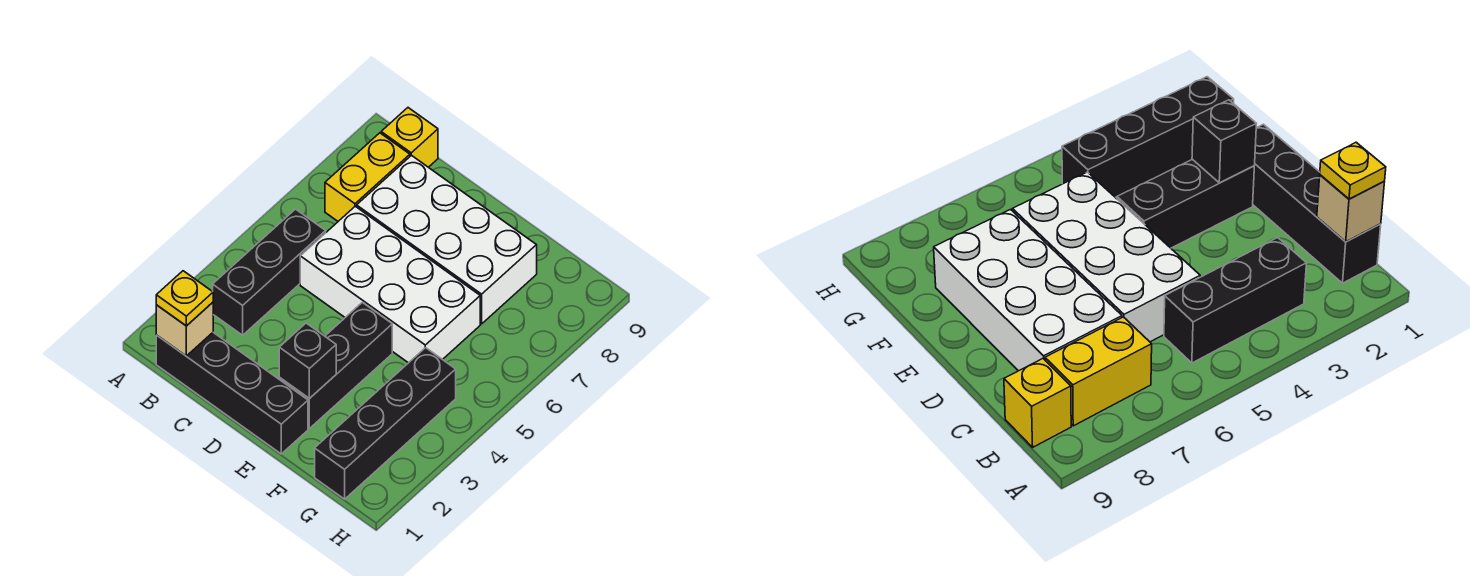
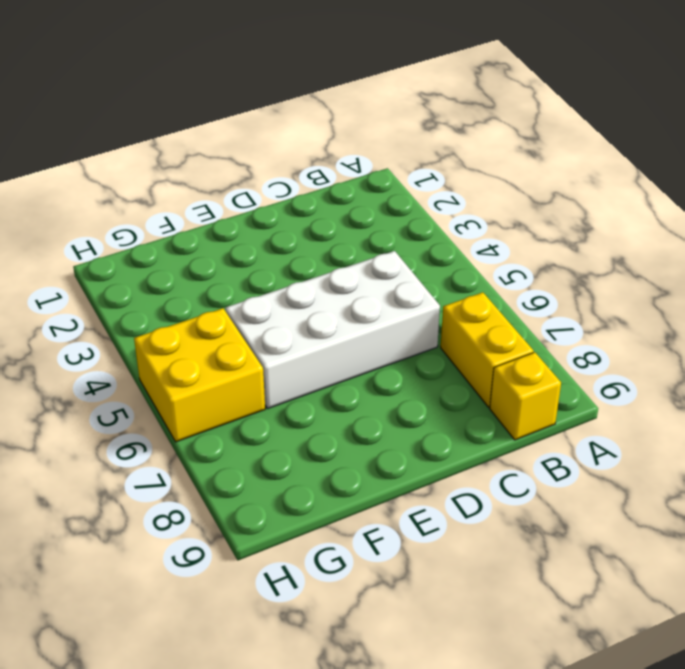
yellow 2x2 brick [134,308,265,442] -> none
none -> black 1x4 brick [156,333,308,454]
none -> black 1x3 brick [213,209,326,335]

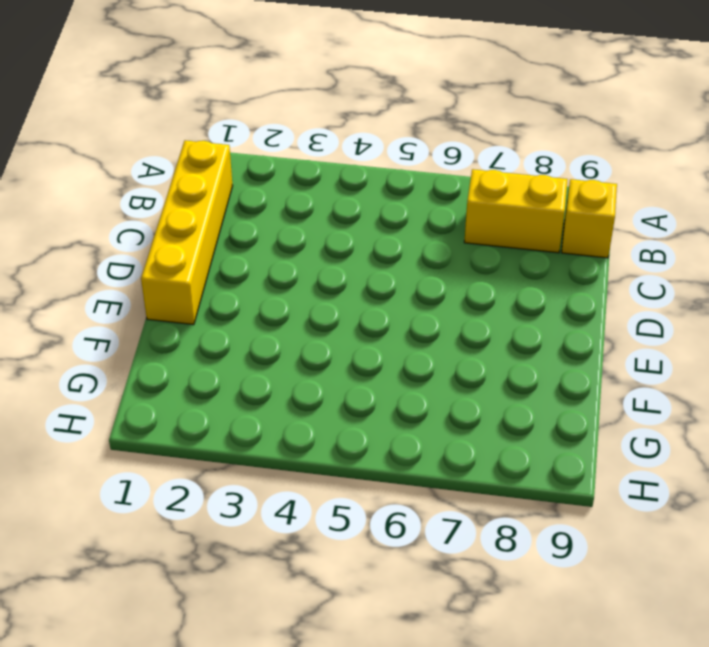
yellow 1x4 brick [141,141,233,325] -> black 1x4 brick [156,333,308,454]
none -> black 1x3 brick [213,209,326,335]
none -> white 2x4 brick [300,206,480,363]

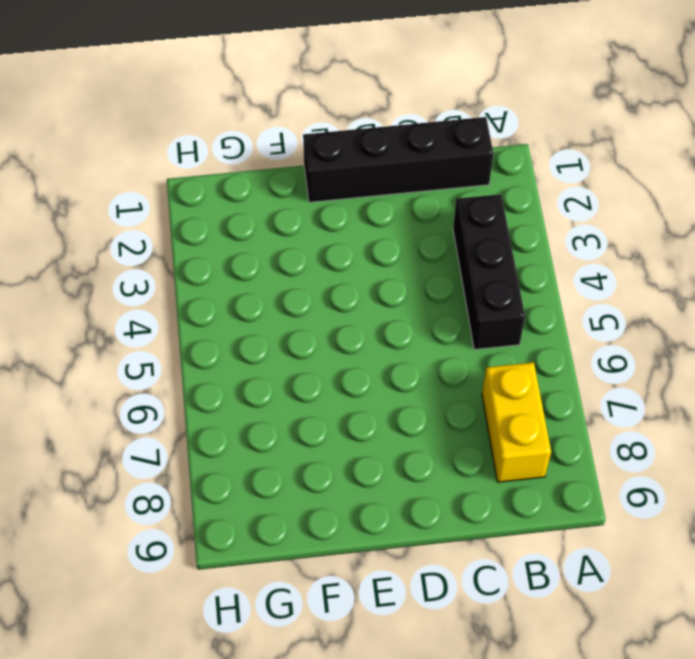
none -> yellow 1x1 brick [381,108,438,167]
none -> white 2x4 brick [300,206,480,363]

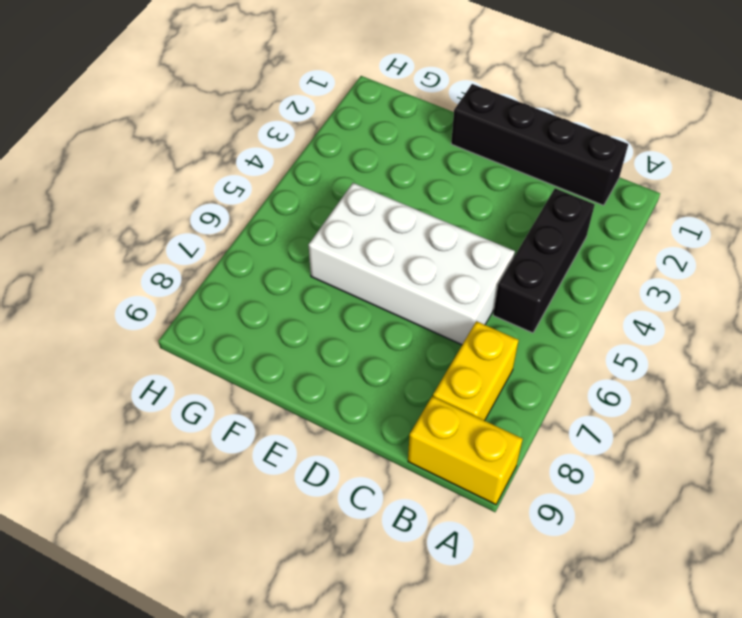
yellow 1x2 brick [408,396,523,505] -> yellow 1x1 brick [381,108,438,167]
none -> white 2x4 brick [357,155,537,324]
none -> black 1x3 brick [279,302,392,428]

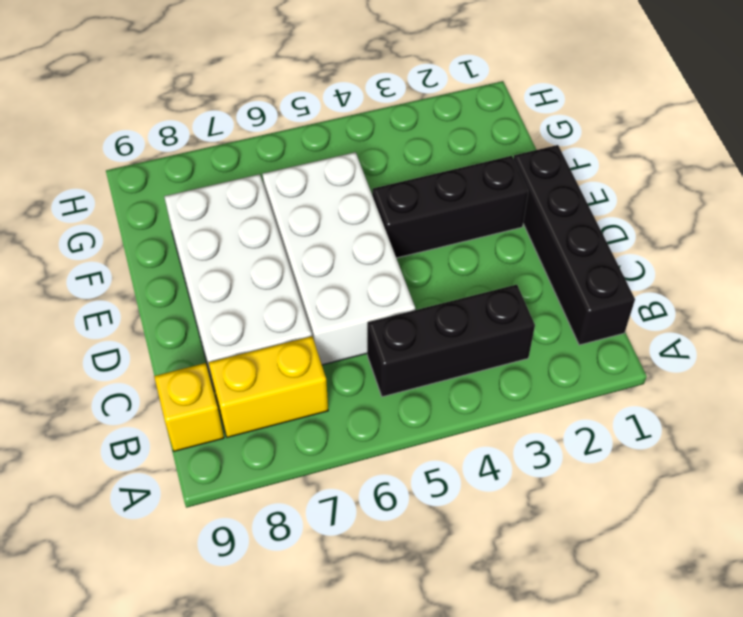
none -> black 1x4 brick [315,348,456,499]
none -> tan 1x1 brick [156,302,213,356]

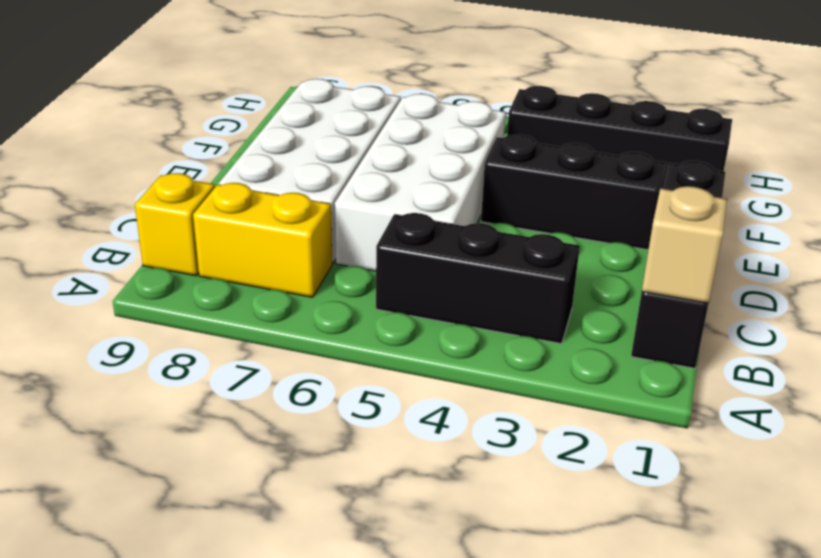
none -> black 1x1 brick [279,323,336,399]
none -> yellow 1x1 plate [156,271,213,326]

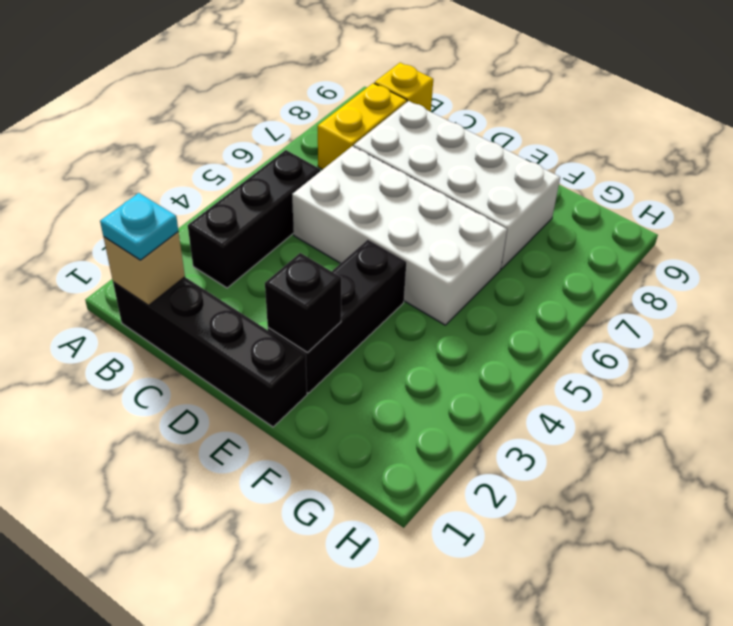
cyan 1x1 plate [100,193,178,260] -> yellow 1x1 plate [156,271,213,326]
none -> black 1x4 brick [315,348,456,499]

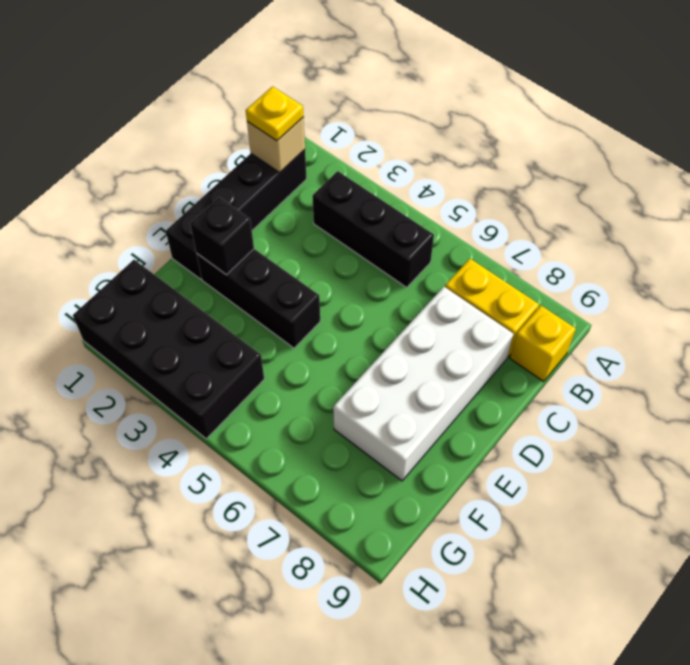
black 2x4 brick [73,260,264,439] -> black 1x4 brick [315,348,456,499]
none -> white 2x4 brick [300,206,480,363]

